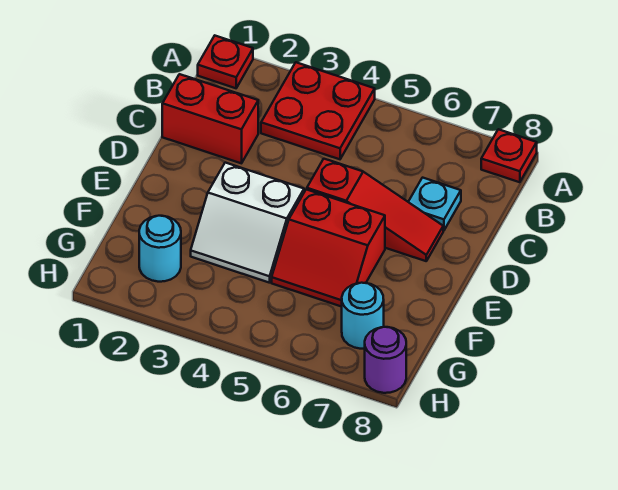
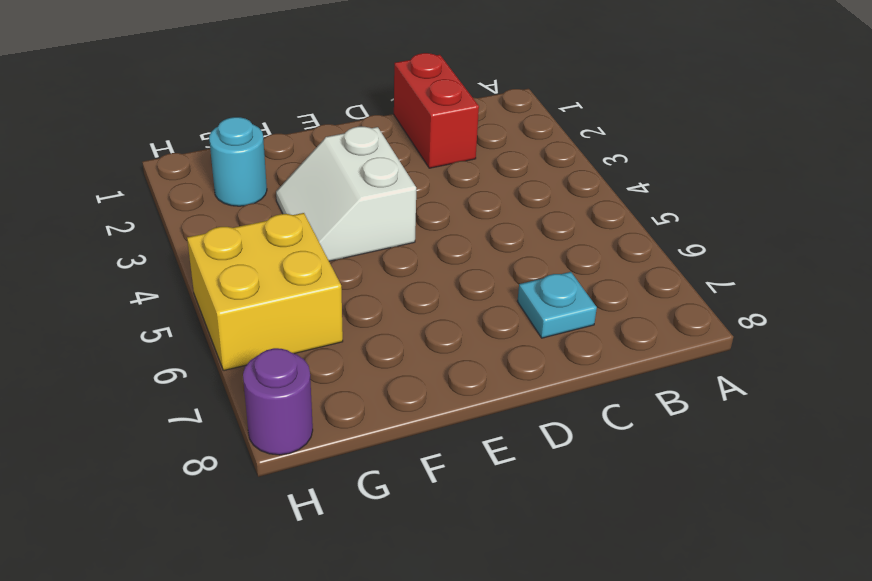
yellow 2x2 brick [187,213,343,371] -> none
none -> red 1x1 plate [198,36,253,88]
none -> red 2x2 plate [261,62,375,159]

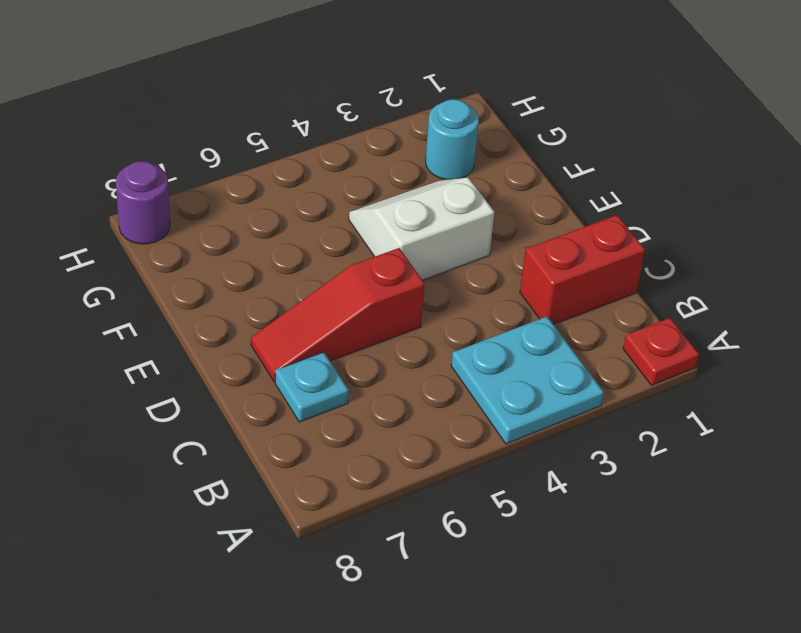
cyan 2x2 plate [451,317,604,444] -> red 2x2 plate [261,62,375,159]
none -> red 1x1 plate [481,129,537,182]
none -> red 2x2 slope [272,189,385,307]

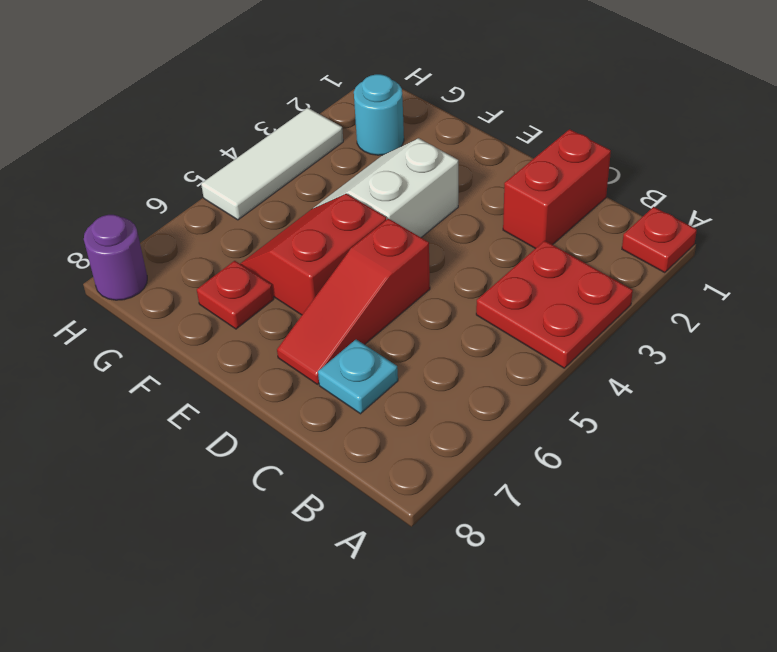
red 1x1 plate [197,261,274,329] -> red 1x1 plate moved to [481,129,537,182]
white 1x3 tile [201,108,343,220] -> none
none -> cyan 1x1 round brick [342,283,384,349]

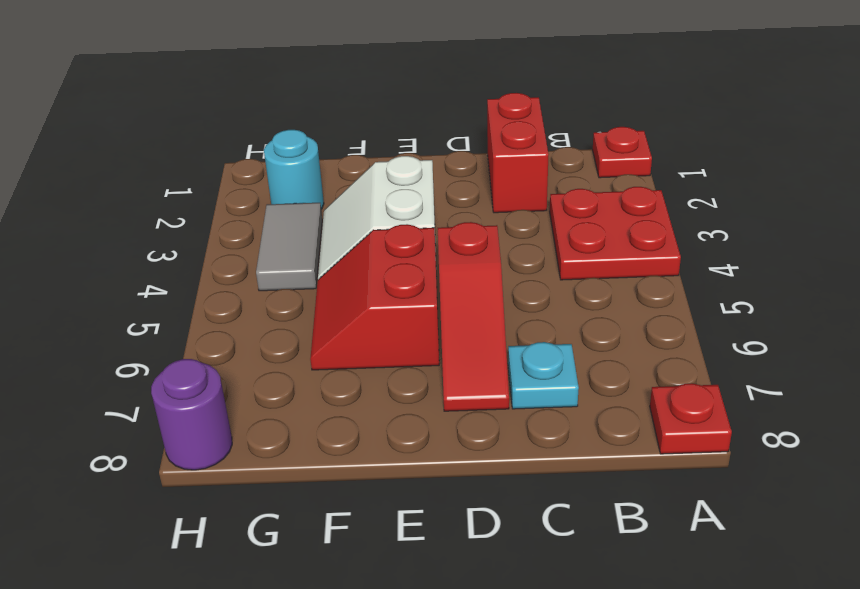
grey 1x2 tile [256,203,322,291] -> none
none -> cyan 1x1 round brick [342,283,384,349]

